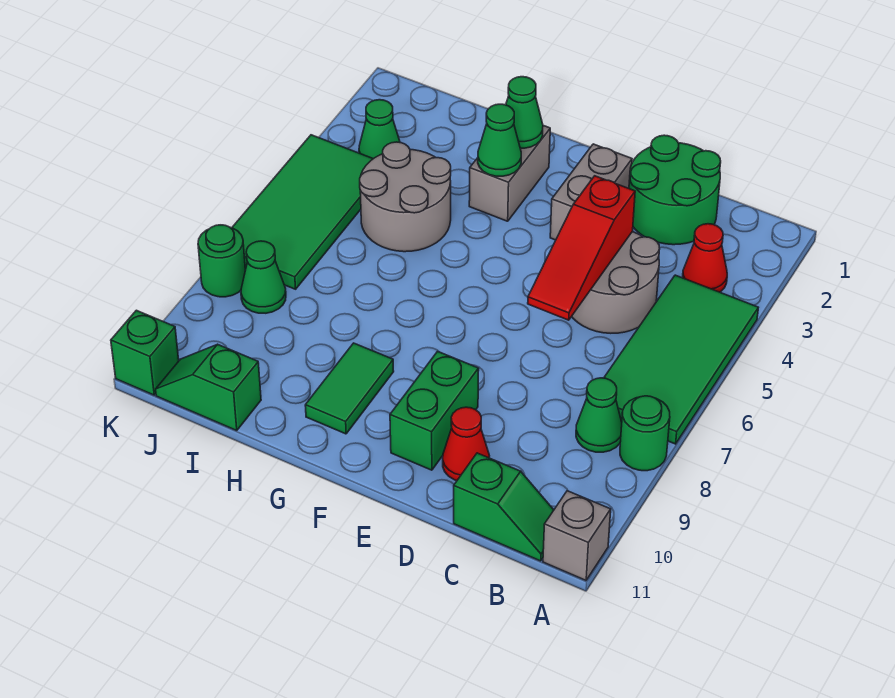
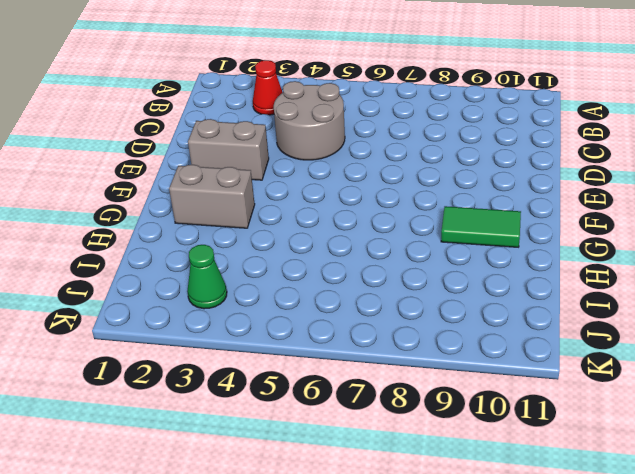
none -> green 2x4 tile [604,275,758,444]
none -> green 1x1 round brick [620,396,670,471]
none -> grey 1x1 brick [543,491,611,580]

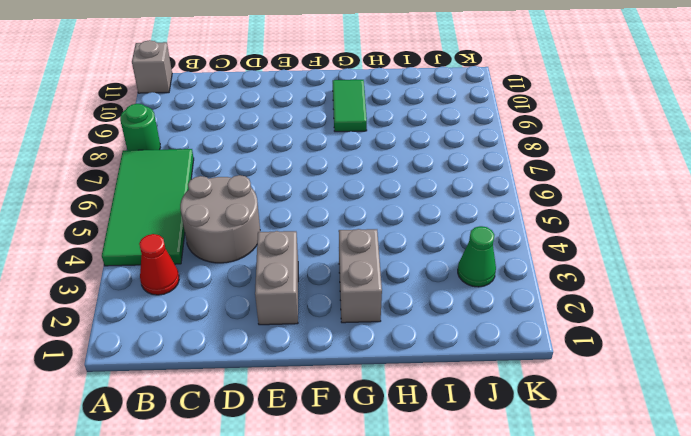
none -> green 1x1 cone [576,378,622,452]
none -> green 1x2 slope [454,453,554,561]
none -> green 2x2 round brick [629,135,721,245]

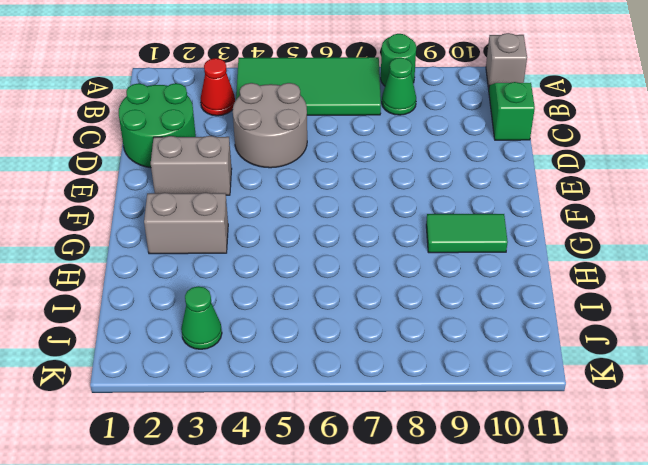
none -> red 1x1 cone [443,407,489,481]
none -> green 1x2 brick [390,351,479,470]
none -> grey 2x2 round brick [360,142,451,252]

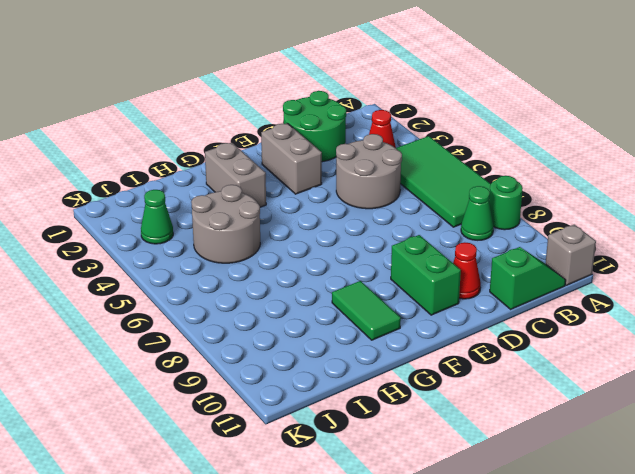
none -> green 1x2 slope [156,344,261,431]
none -> green 2x4 tile [232,135,373,289]
none -> green 1x1 cone [241,241,286,313]

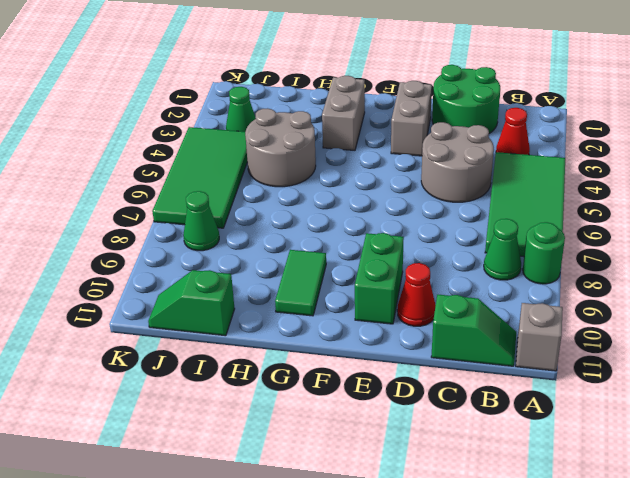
none -> green 1x1 round brick [198,225,245,297]
none -> green 1x1 brick [111,310,179,395]
none -> red 1x3 slope [528,176,635,320]

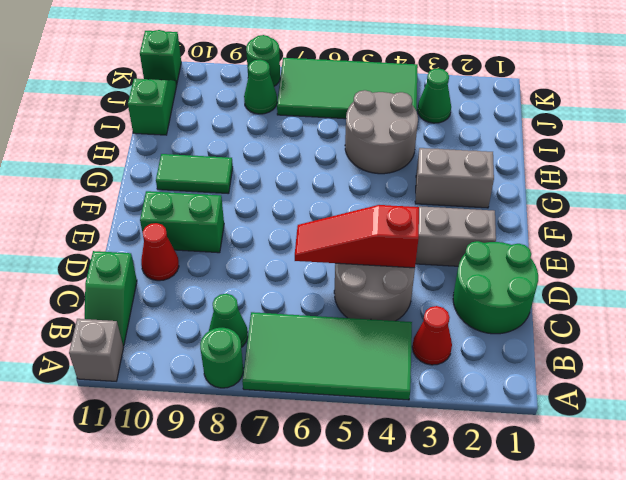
none -> green 1x1 cone [506,77,543,148]
none -> green 1x1 cone [478,104,521,176]

